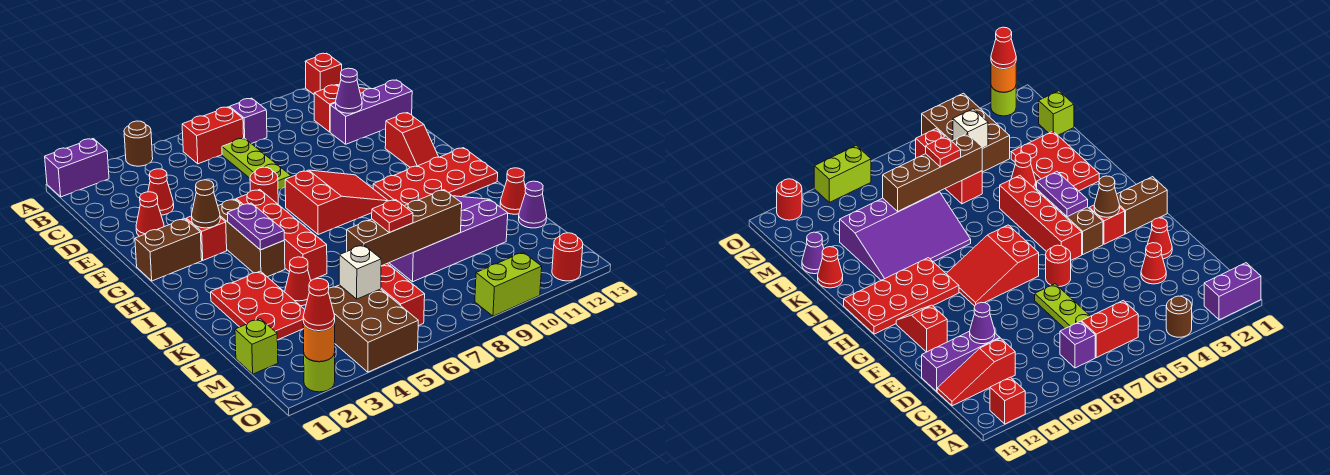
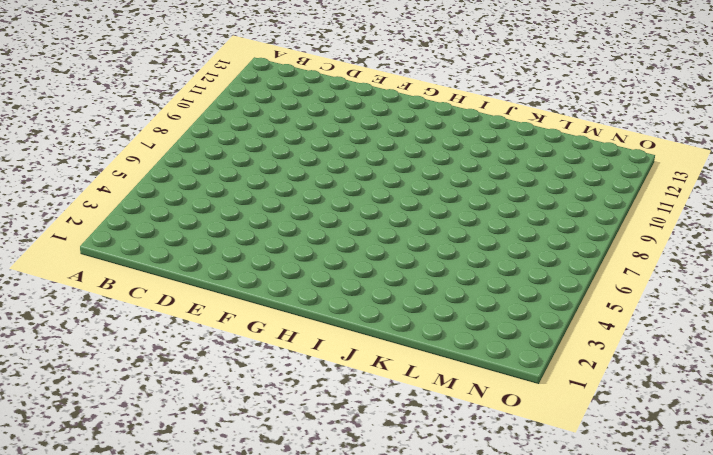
none -> purple 1x2 brick [45,139,109,197]
none -> brown 1x1 round brick [124,121,153,166]
none -> red 1x1 brick [305,53,342,94]
none -> red 1x2 brick [182,107,244,164]

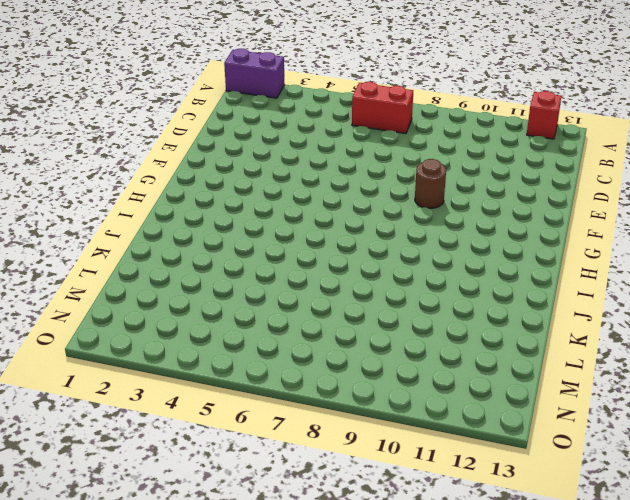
brown 1x1 round brick [415,159,446,208] -> brown 1x1 round brick moved to [124,121,153,166]
none -> purple 1x1 brick [230,98,267,144]
none -> lime 1x3 plate [222,138,291,190]
none -> red 1x3 slope [314,85,366,132]
none -> red 1x1 cone [148,169,174,215]

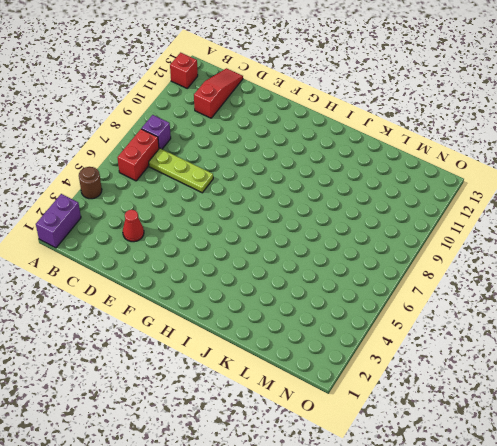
none -> purple 1x3 brick [330,80,412,144]
none -> red 1x1 cone [136,192,164,236]
none -> red 1x1 round brick [250,167,278,204]
none -> red 1x2 slope [385,113,438,167]

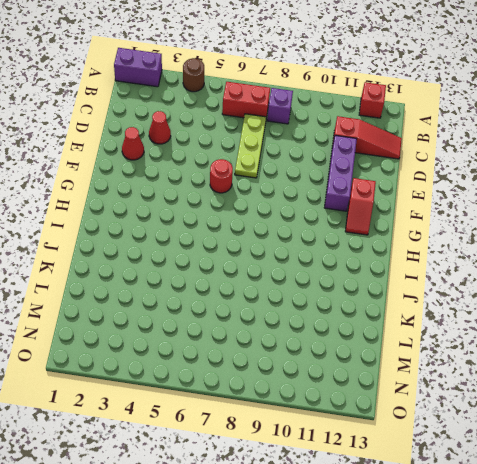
purple 1x3 brick [324,135,357,211] -> purple 1x3 brick turned to [330,80,412,144]
none -> brown 1x2 brick [135,219,202,281]
none -> red 1x1 brick [186,216,227,260]
none -> brown 1x3 brick [218,199,285,277]
none -> red 1x4 brick [236,189,327,280]

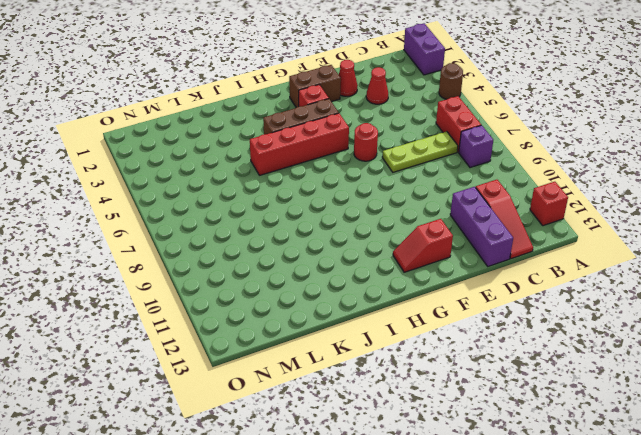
brown 1x2 brick [289,65,341,107] -> brown 1x2 brick turned to [135,219,202,281]
none -> red 2x3 slope [285,170,388,234]
none -> red 2x4 plate [373,148,498,206]
none -> red 2x3 plate [211,271,305,340]
none -> purple 3x4 slope [389,196,508,282]

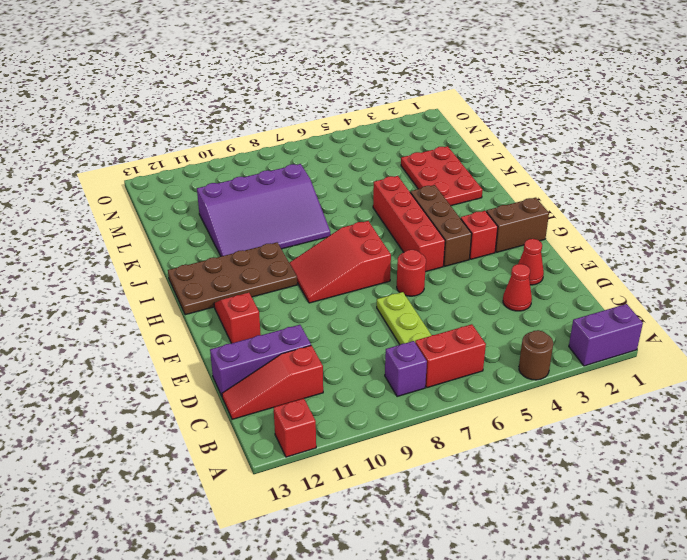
brown 2x4 plate [168,242,297,315] -> red 2x4 plate [373,148,498,206]
none -> red 1x1 cone [285,257,311,306]
none -> red 1x1 cone [500,168,526,214]
none -> red 1x3 brick [381,264,425,326]
none -> purple 1x1 cone [519,181,547,228]

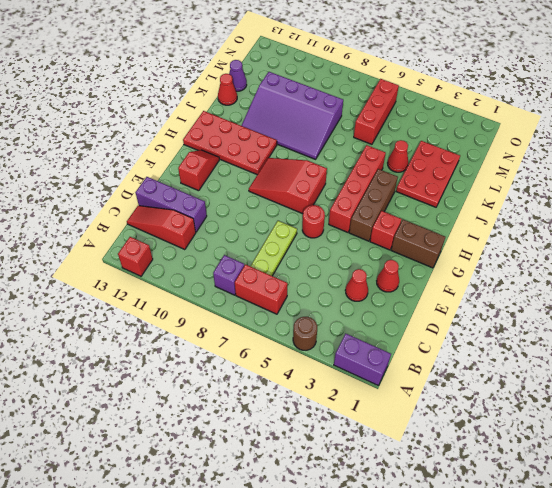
none -> lime 1x1 brick [235,319,278,374]
none -> brown 2x3 brick [328,285,418,372]
none -> lime 1x1 round brick [304,353,335,392]
none -> lime 1x2 brick [475,252,542,316]

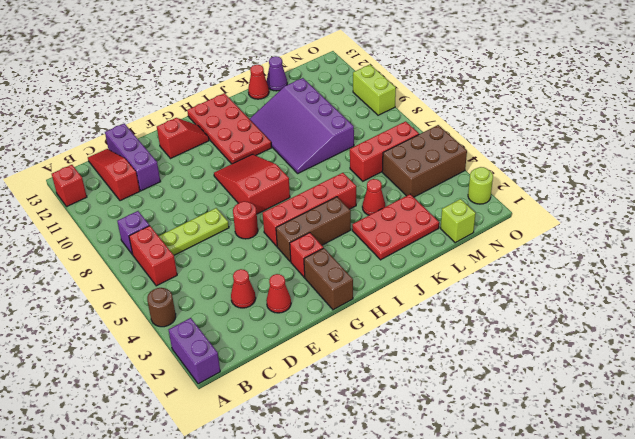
none -> red 1x1 round brick [552,233,583,281]
none -> purple 1x1 cone [336,68,362,113]
none -> brown 1x1 cone [192,180,220,228]
none -> purple 1x2 plate [228,203,284,250]

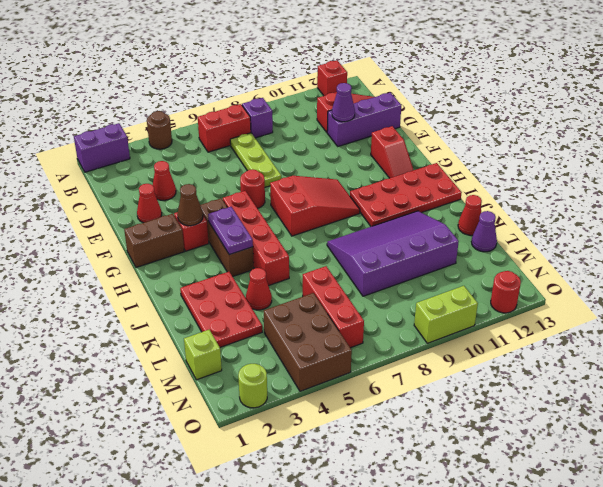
none -> brown 1x4 brick [347,190,462,266]
none -> white 1x1 brick [339,245,381,299]
none -> orange 1x1 round brick [303,322,335,362]
none -> red 1x1 plate [372,200,413,233]

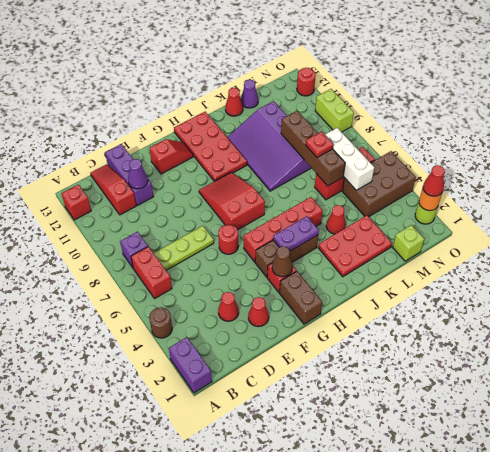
white 1x3 brick [325,128,374,190] -> white 1x1 brick [339,245,381,299]

